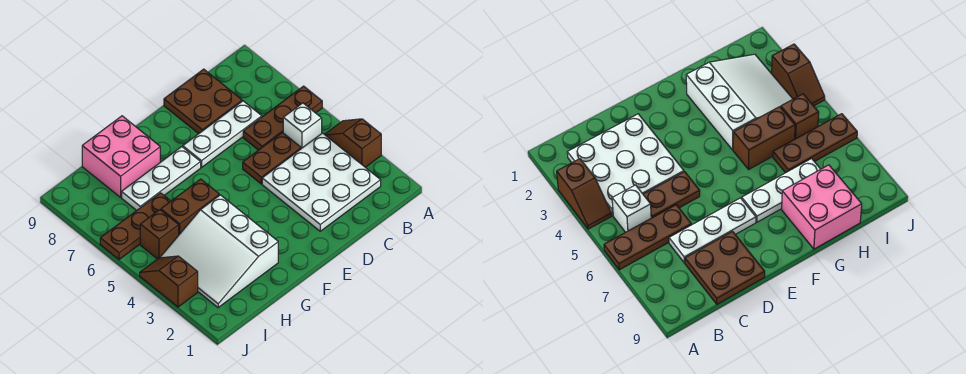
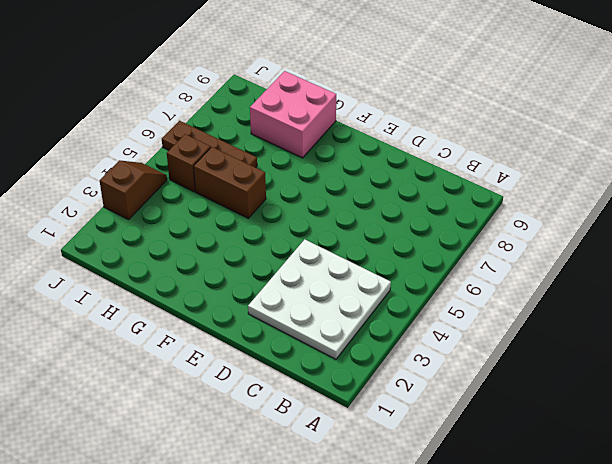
none -> brown 1x2 slope [324,119,381,167]
none -> brown 1x3 plate [243,86,322,150]
none -> white 1x1 brick [283,103,322,149]

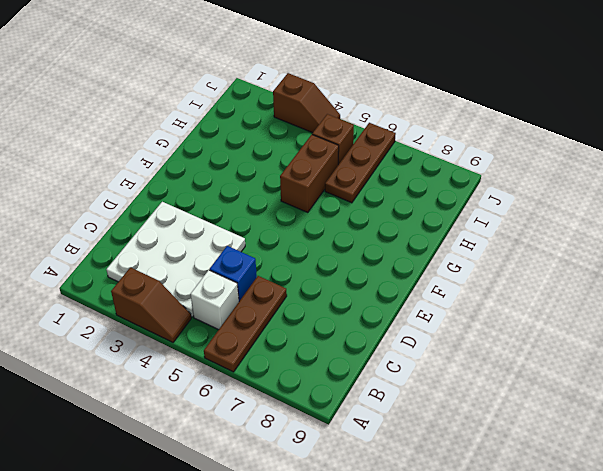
blue 1x1 brick [210,246,257,301] -> brown 1x2 plate [243,133,301,184]
none -> white 1x3 plate [183,101,262,167]
none -> brown 2x2 plate [164,69,242,134]
none -> white 1x3 plate [122,147,201,211]

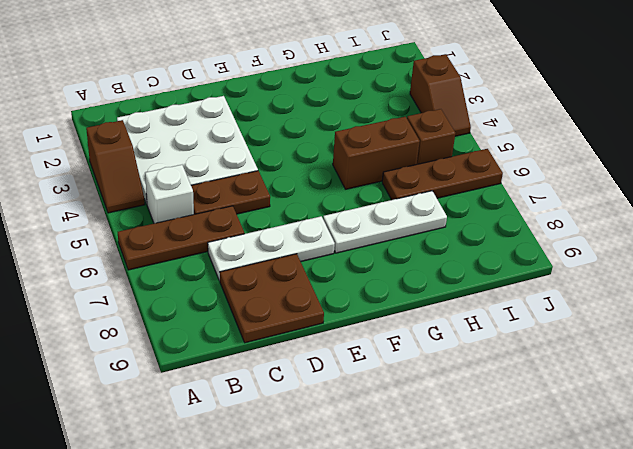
none -> white 3x3 slope [160,195,278,308]
none -> pink 2x2 brick [82,116,160,197]

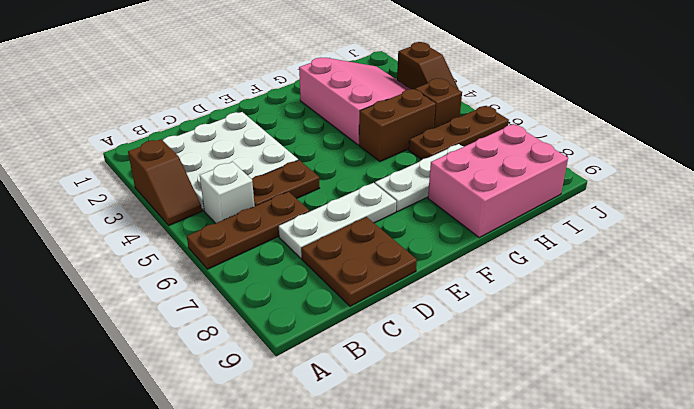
pink 3x3 slope [299,58,410,145] -> white 3x3 slope [160,195,278,308]
pink 2x3 brick [428,124,568,238] -> pink 2x2 brick [82,116,160,197]

